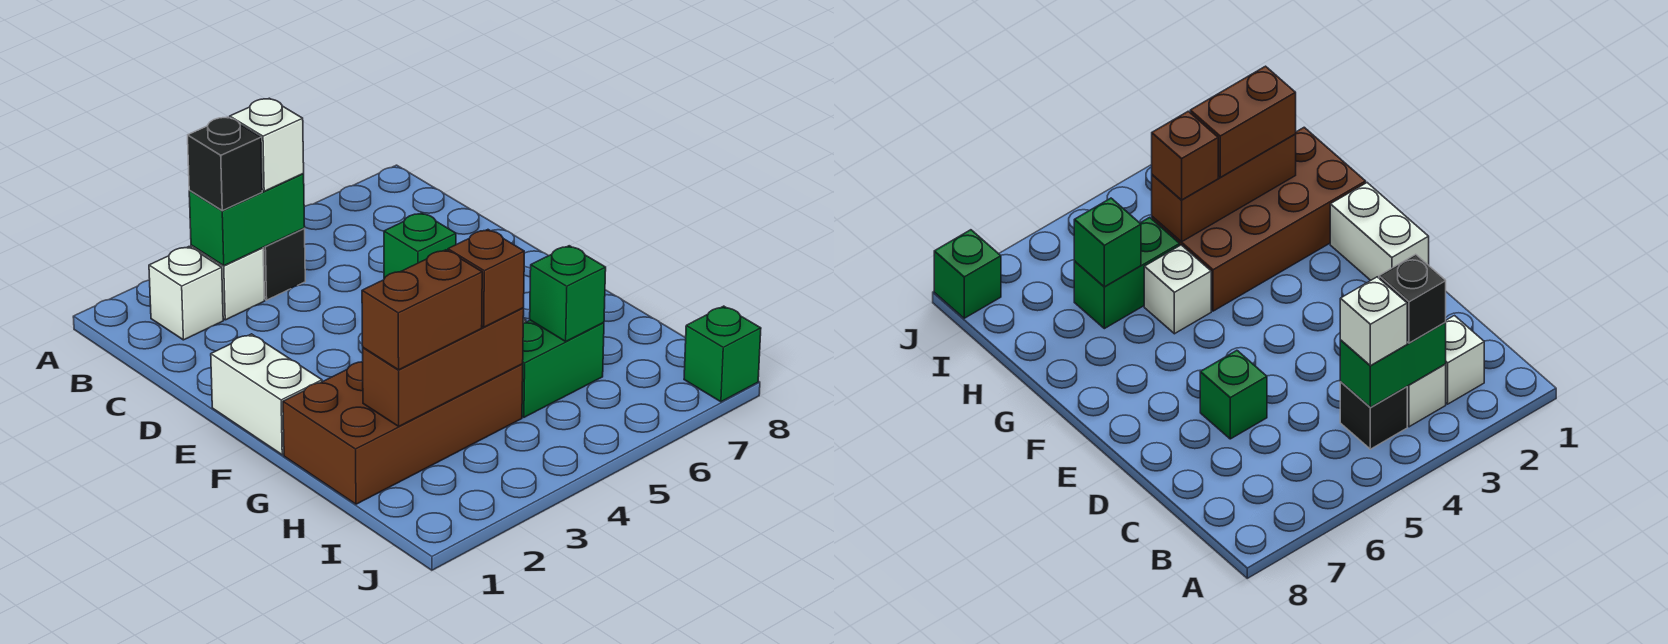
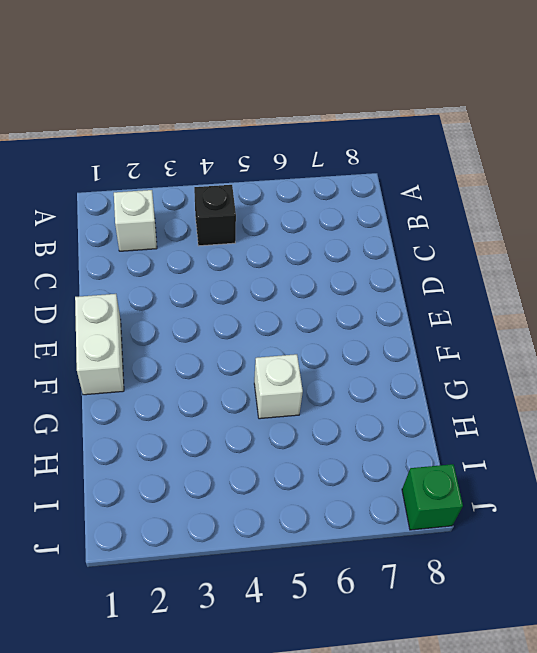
none -> white 1x1 brick [191,245,265,320]
none -> green 1x1 brick [384,213,456,279]
none -> brown 2x4 brick [283,362,523,504]

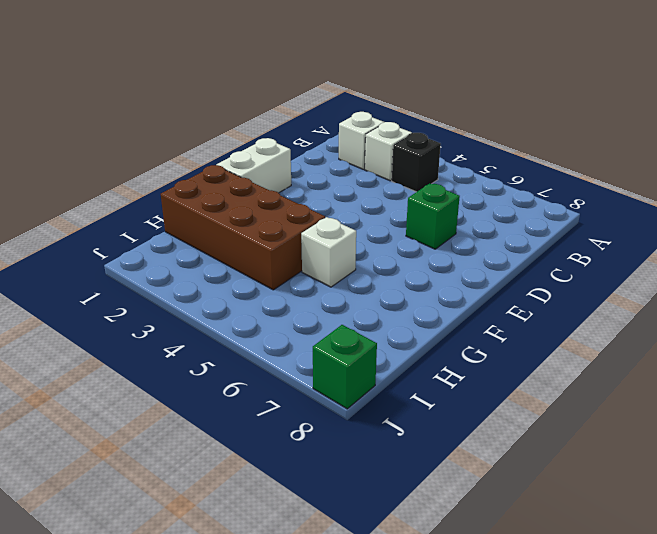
none -> green 1x2 brick [522,320,604,417]
none -> green 1x2 brick [189,174,305,266]
none -> brown 1x3 brick [363,308,524,426]

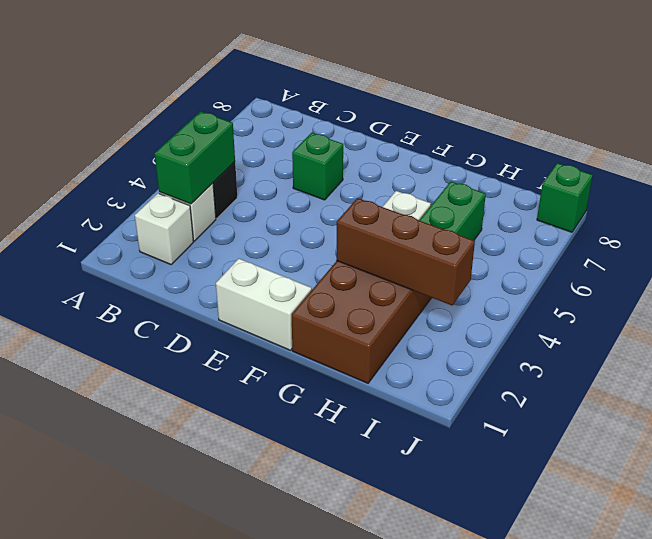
brown 1x3 brick [336,198,475,305] -> brown 1x3 brick turned to [363,308,524,426]
none -> green 1x1 brick [530,246,606,341]
none -> black 1x1 brick [188,117,262,211]
none -> white 1x1 brick [230,98,304,191]

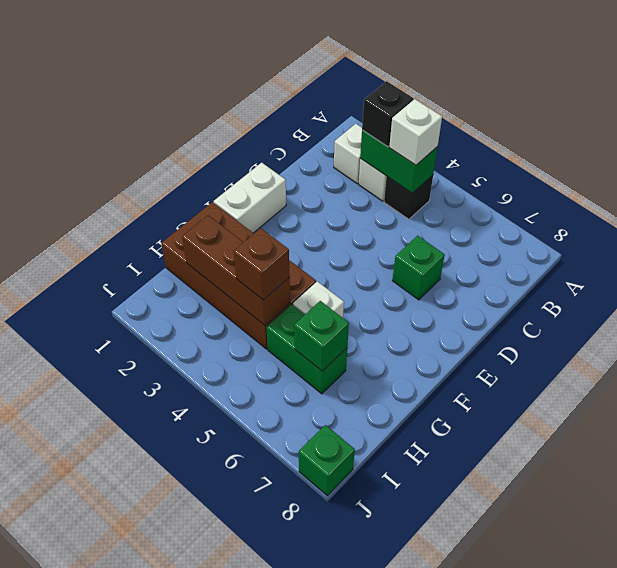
none -> brown 1x2 brick [362,250,482,370]

